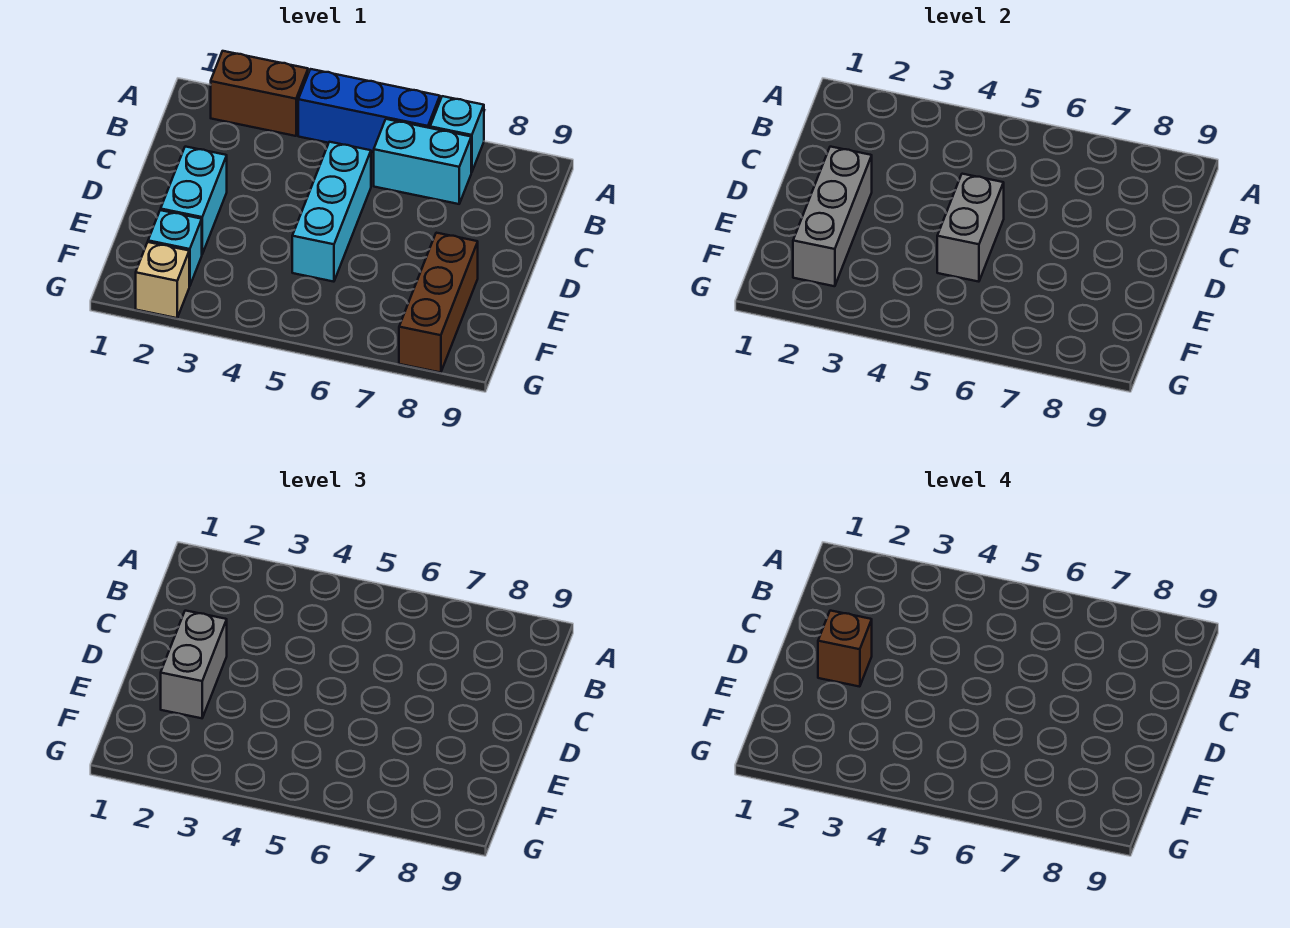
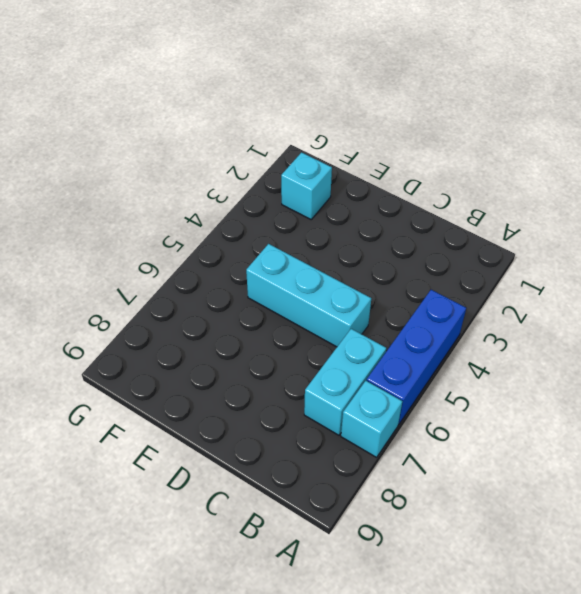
none -> brown 1x2 brick [211,51,308,136]
none -> cyan 1x2 brick [161,147,227,254]
none -> brown 1x3 brick [399,233,478,373]

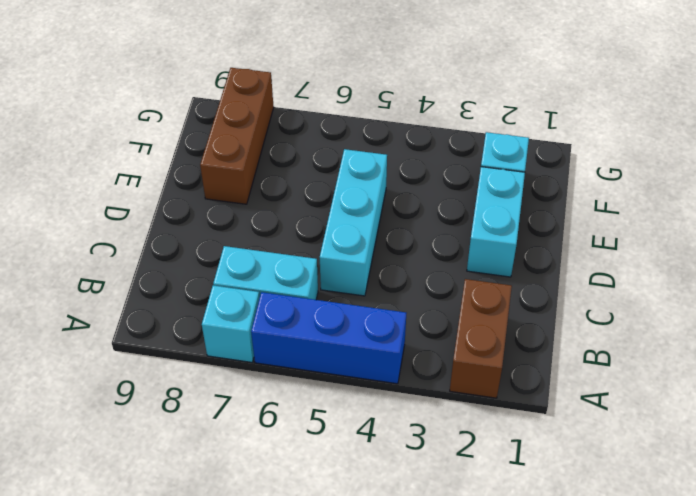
brown 1x2 brick [450,279,512,398] -> brown 1x2 brick turned to [211,51,308,136]
none -> tan 1x1 brick [136,242,189,318]
none -> grey 1x3 brick [793,147,872,286]
none -> grey 1x2 brick [937,174,1004,282]

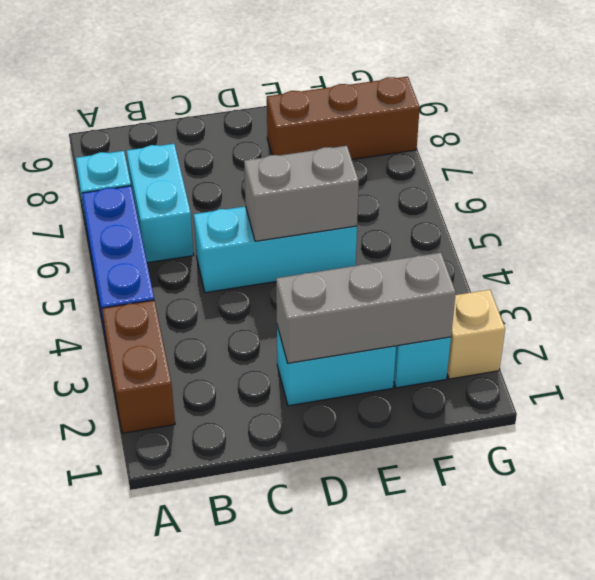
none -> grey 1x2 brick [161,611,227,718]
none -> brown 1x1 brick [818,611,872,687]

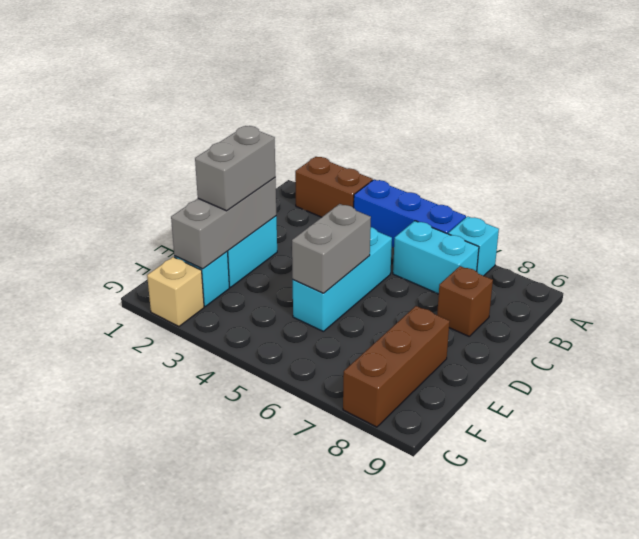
brown 1x1 brick [437,266,493,336] -> brown 1x1 brick moved to [818,611,872,687]

